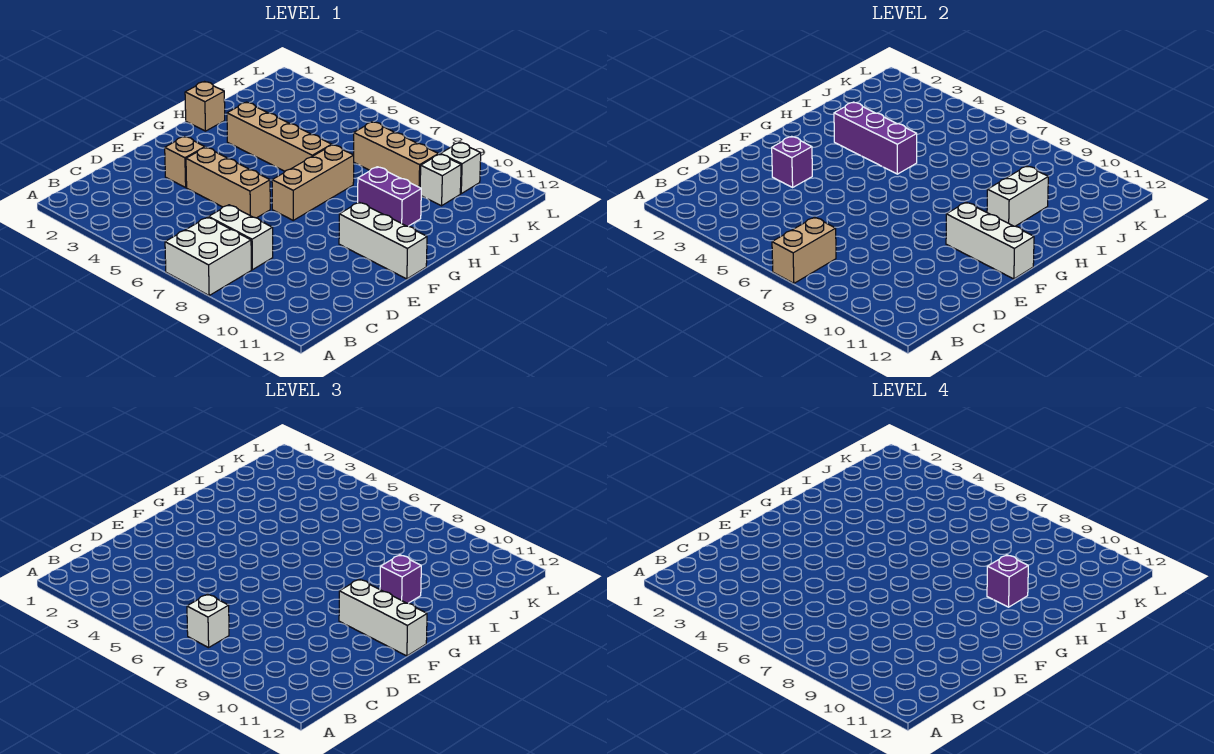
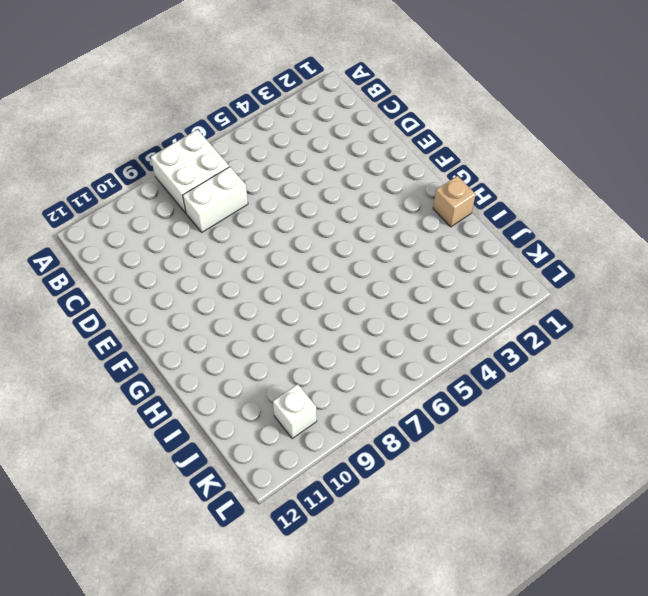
none -> tan 1x1 brick [165,136,205,187]
none -> tan 1x3 brick [186,147,270,218]
none -> tan 1x3 brick [272,145,354,220]

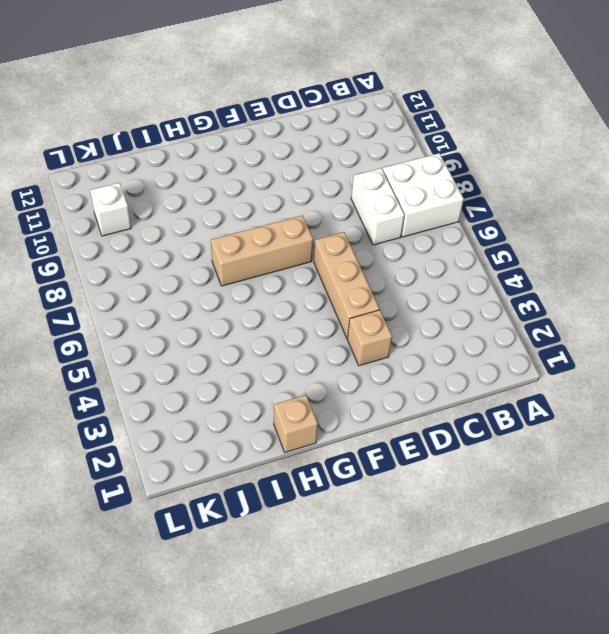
none -> white 1x3 brick [339,202,427,279]
none -> tan 1x4 brick [227,102,332,171]
none -> purple 1x2 brick [358,167,421,226]

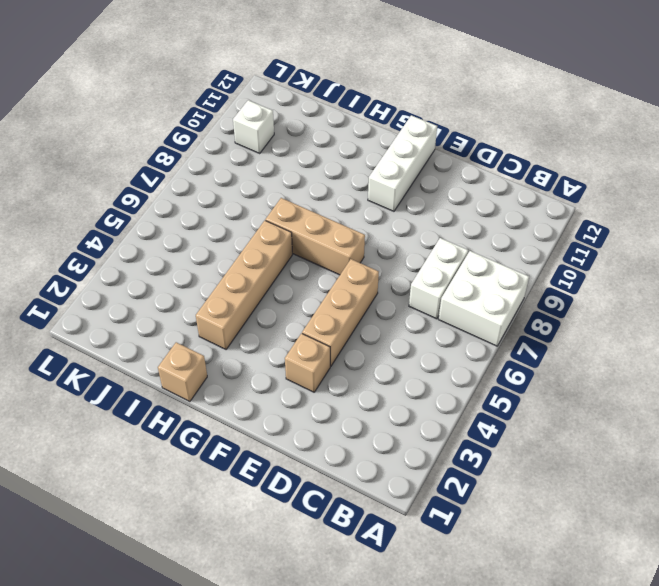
none -> purple 1x2 brick [358,167,421,226]
none -> tan 1x3 brick [354,122,438,188]
none -> white 1x1 brick [420,154,461,206]

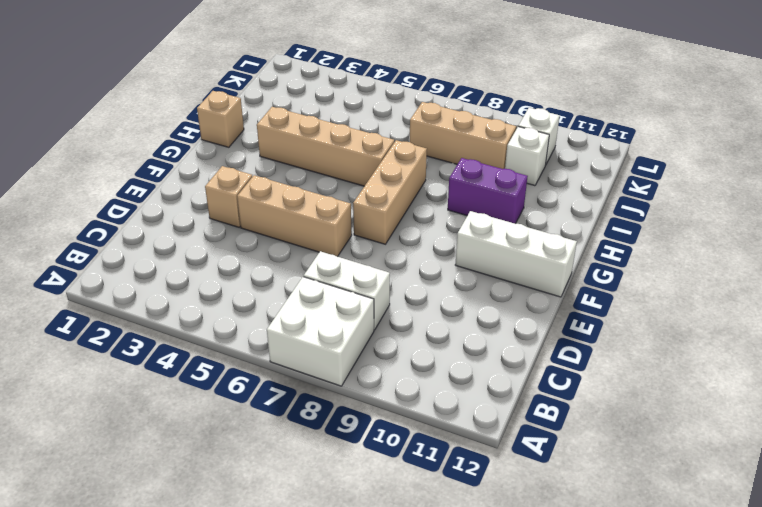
none -> tan 1x2 brick [772,217,836,283]
none -> purple 1x1 brick [772,136,812,187]
none -> white 1x3 brick [946,202,1034,279]

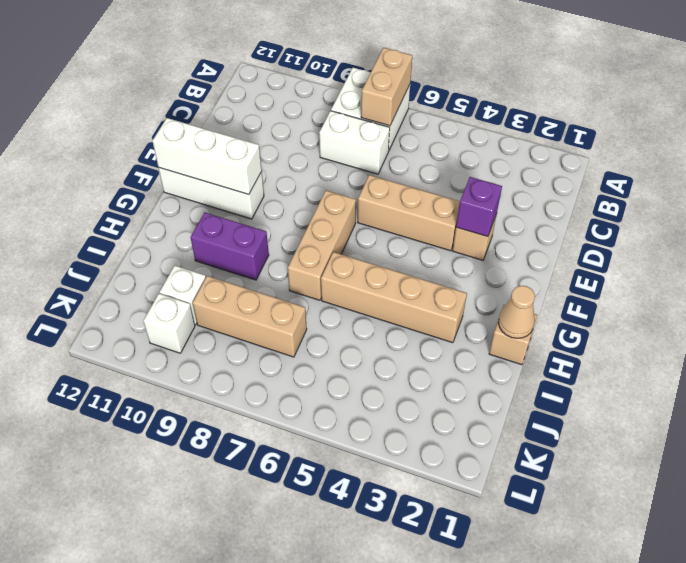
tan 1x1 cone [498,286,535,338] -> none
none -> purple 1x3 brick [834,102,917,174]
none -> white 1x2 brick [987,166,1048,226]
none -> white 1x1 brick [187,594,229,648]

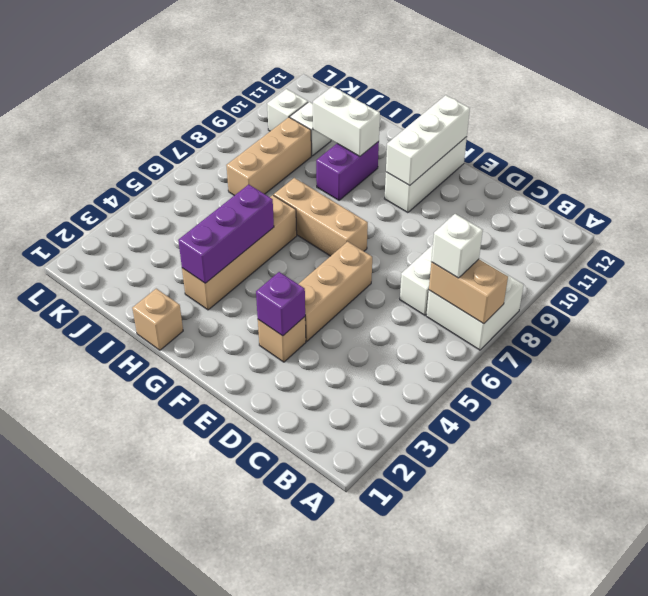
none -> white 1x3 brick [339,579,427,656]
none -> purple 1x1 brick [380,555,421,603]
none -> purple 1x1 brick [987,555,1028,607]

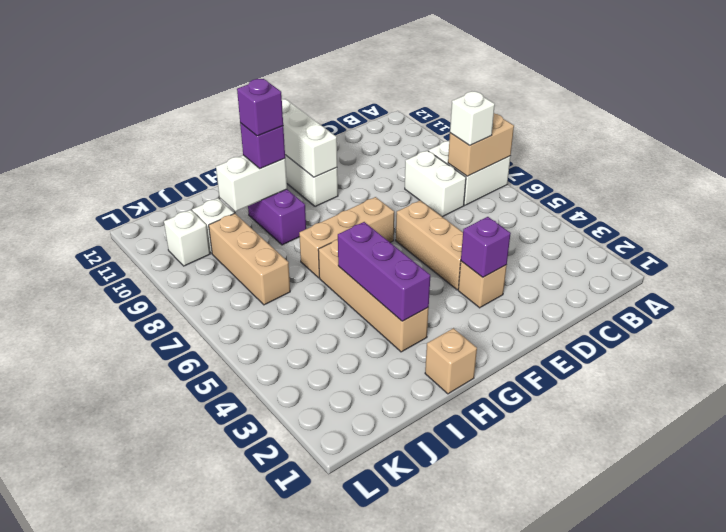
none -> white 1x3 brick [339,579,427,656]

